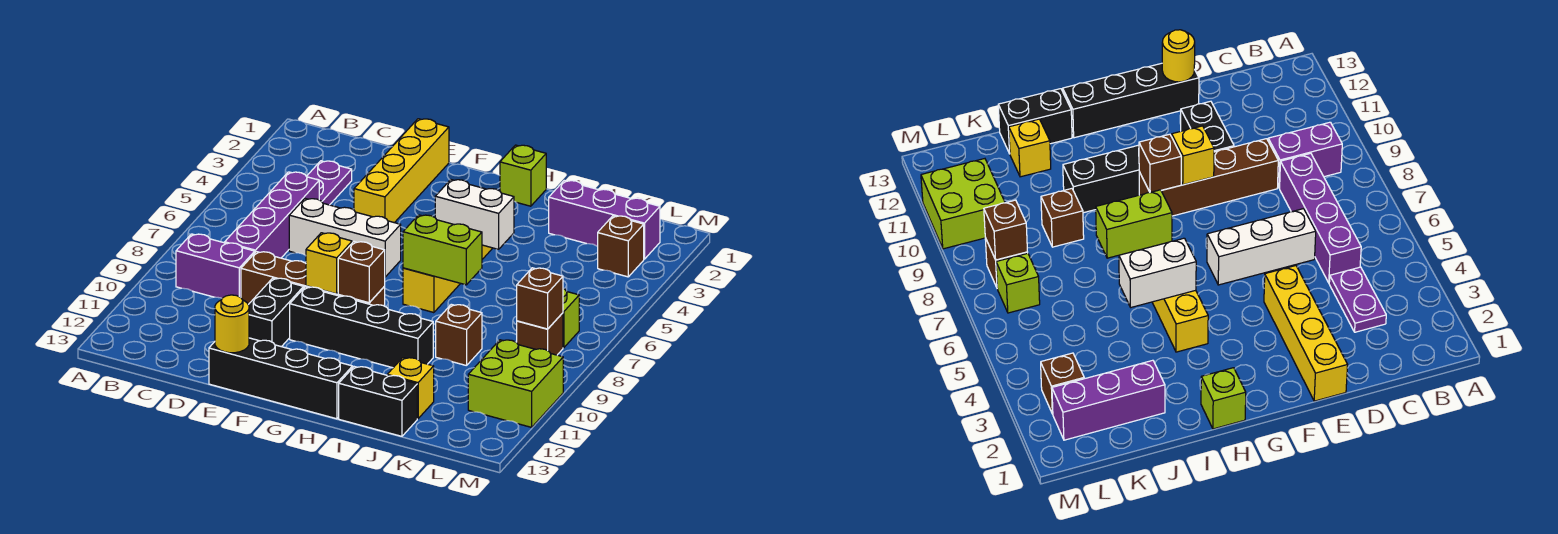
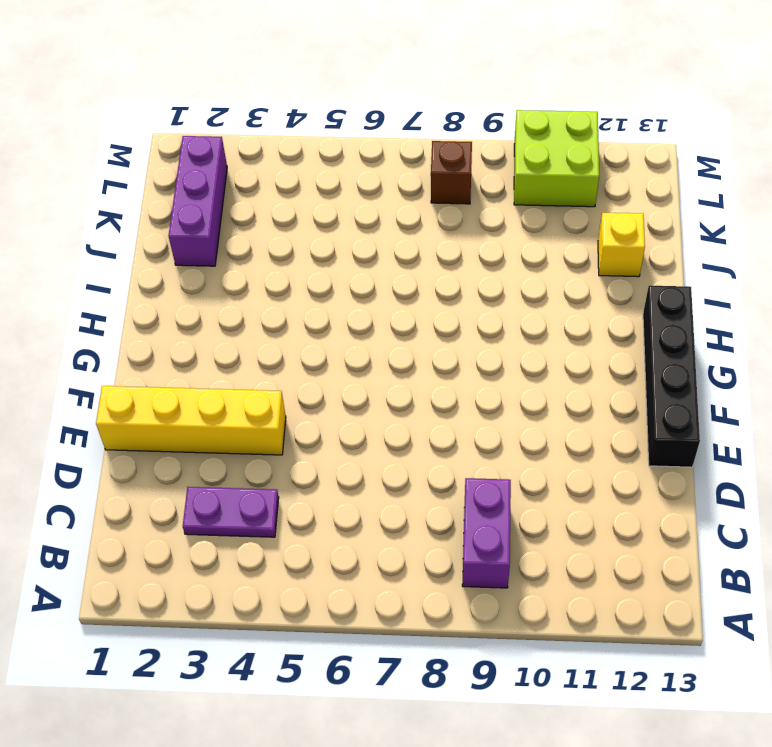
none -> purple 1x4 brick [225,172,319,258]
none -> white 1x3 brick [289,199,401,277]
none -> brown 1x4 brick [241,252,385,306]

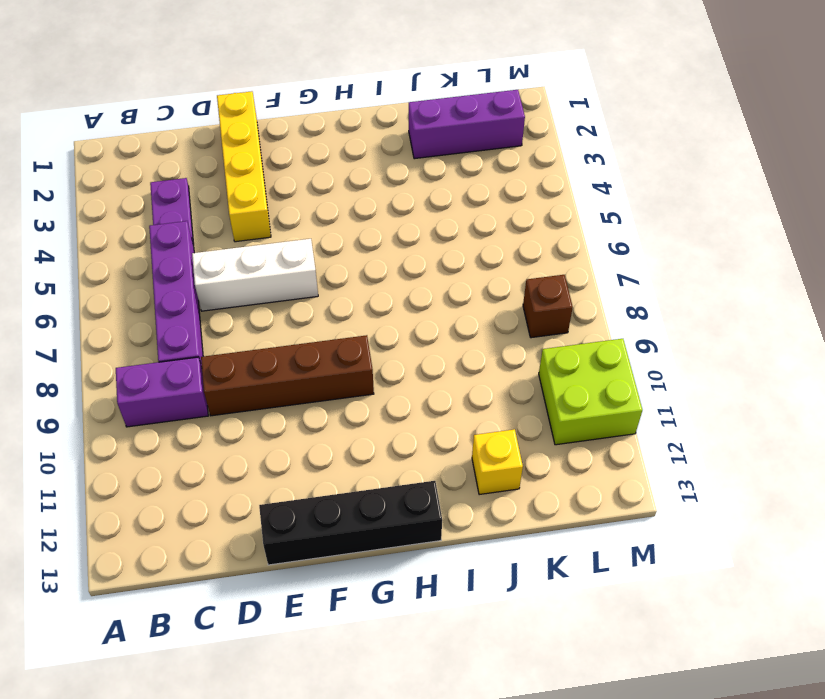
none -> black 1x2 brick [248,278,304,347]
none -> black 1x4 brick [290,287,433,368]
none -> lime 1x1 brick [500,145,546,206]

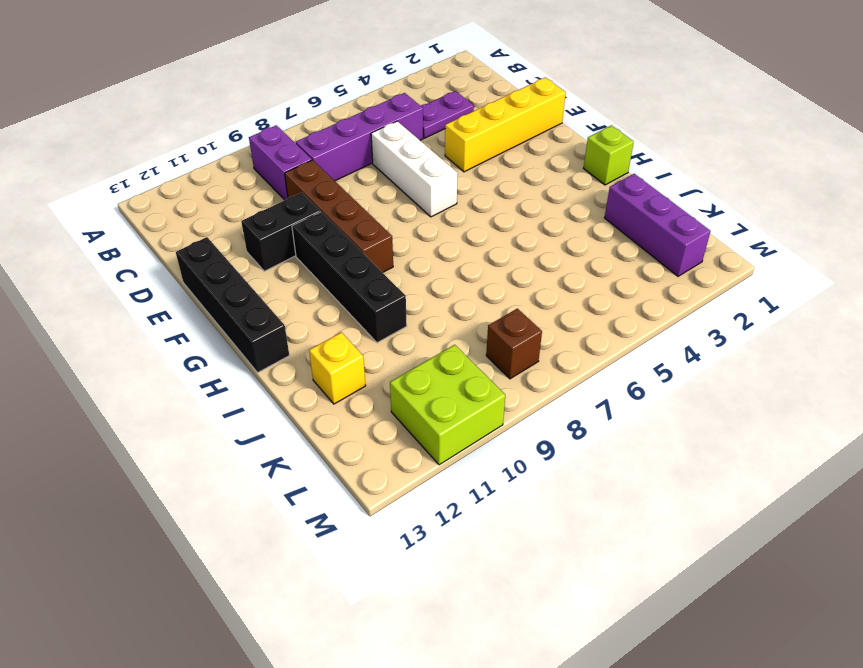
none -> yellow 1x4 brick [403,245,492,313]
none -> black 1x2 brick [339,367,417,436]
none -> brown 1x1 brick [436,304,482,366]

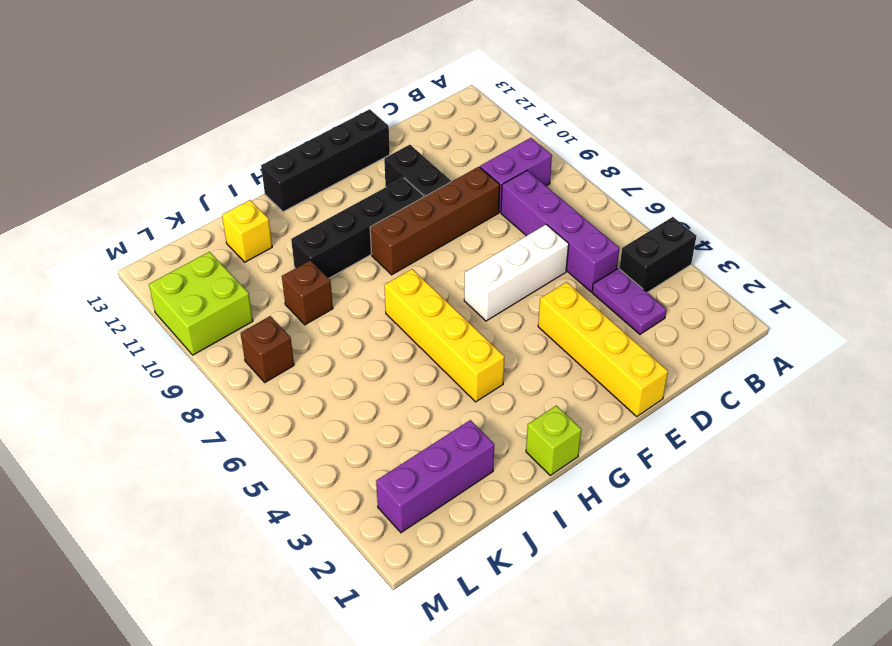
black 1x2 brick [619,217,696,292] -> black 1x2 brick moved to [339,367,417,436]
none -> brown 1x1 brick [598,216,644,277]
none -> lime 1x1 brick [563,289,579,348]
none -> yellow 1x1 round brick [215,295,249,353]

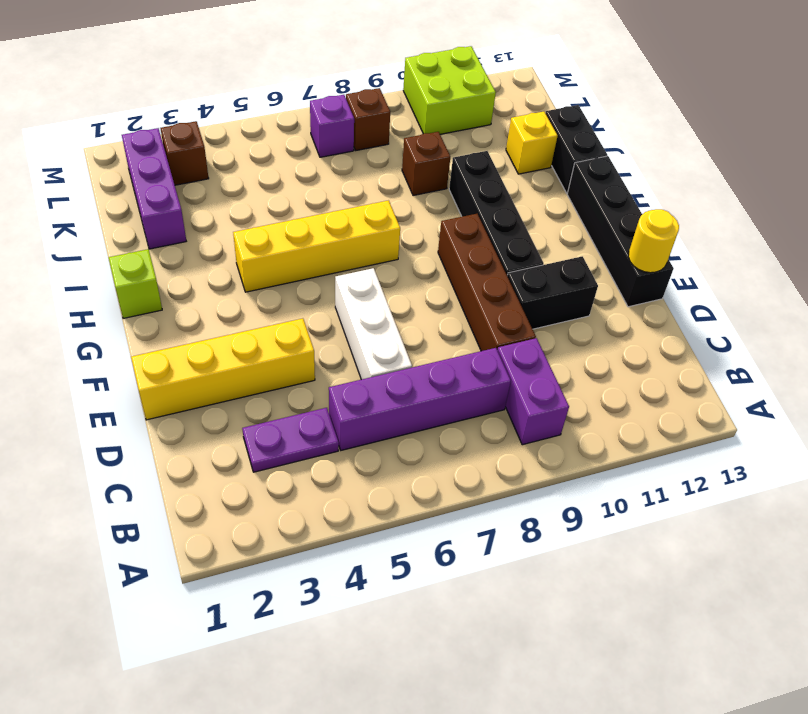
purple 1x1 brick [310,95,354,157] -> lime 1x1 brick [563,289,579,348]
none -> yellow 1x1 brick [306,233,352,294]
none -> brown 1x1 brick [338,242,385,303]
none -> white 1x2 brick [435,180,514,249]

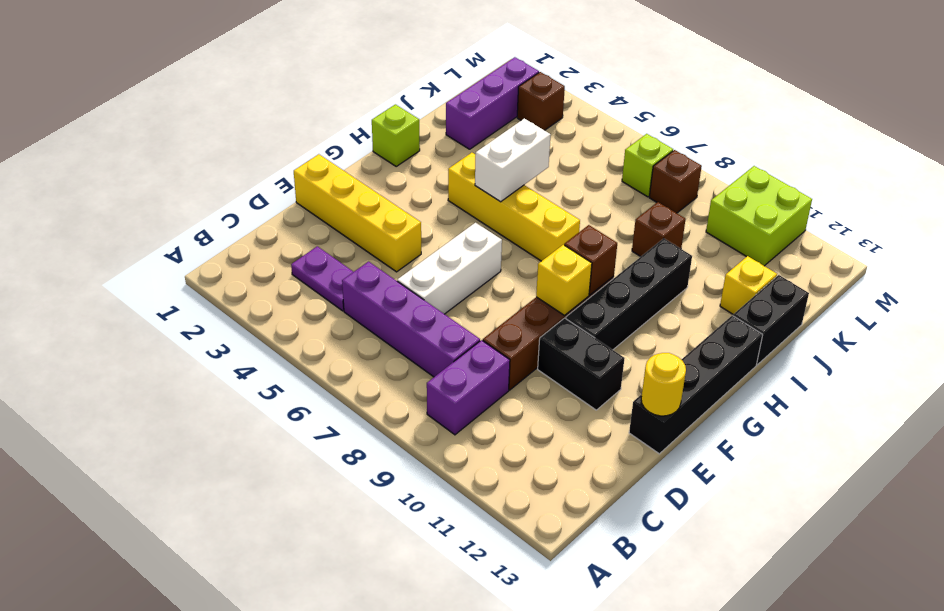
none -> lime 1x2 brick [403,215,482,285]
none -> brown 1x1 brick [517,268,563,329]

